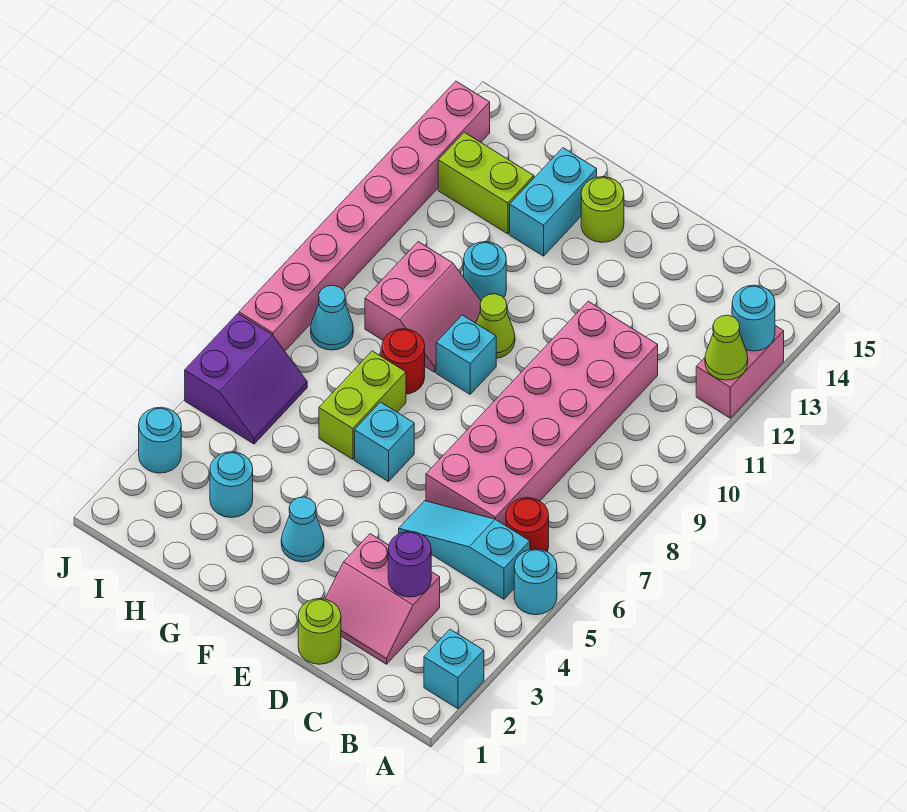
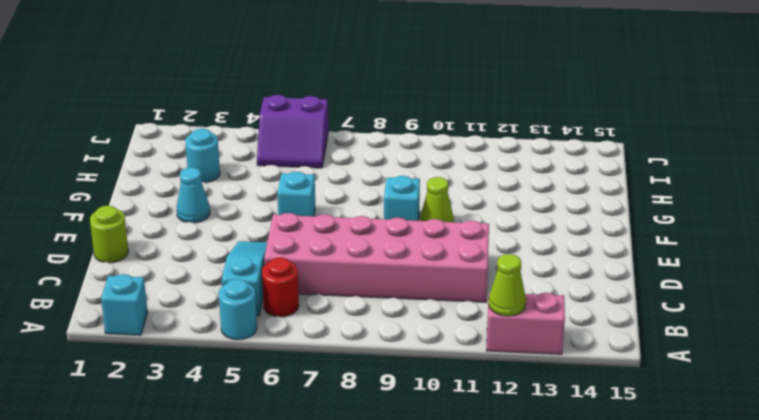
none -> pink 2x2 slope [325,534,440,664]
none -> lime 1x1 round brick [581,177,624,242]
none -> lime 1x2 brick [319,351,406,459]

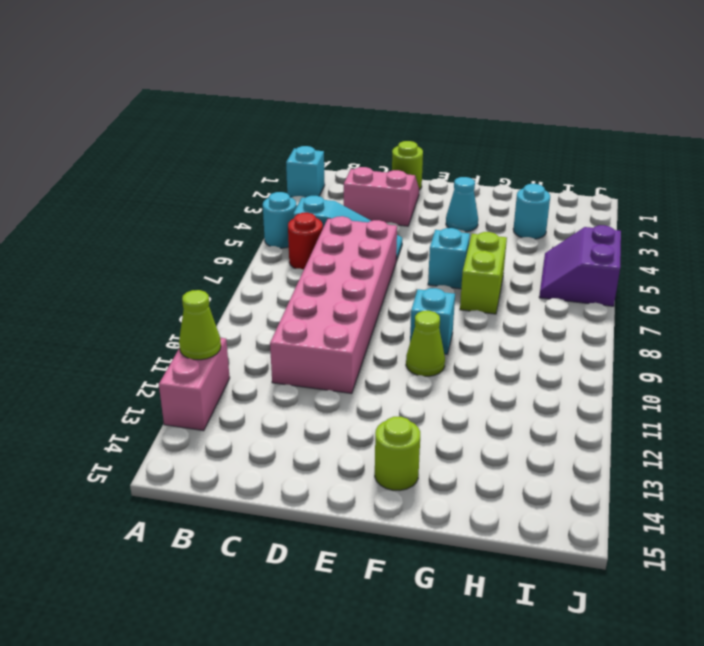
none -> red 1x1 round brick [382,329,425,394]
none -> pink 2x2 slope [365,242,481,372]
none -> cyan 1x1 round brick [464,242,506,301]

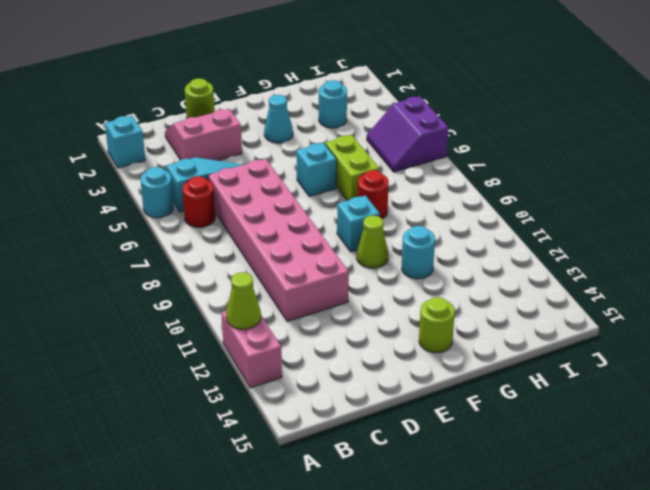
none -> pink 2x2 slope [365,242,481,372]
none -> cyan 1x2 brick [510,148,597,256]
none -> lime 1x2 brick [438,132,534,234]

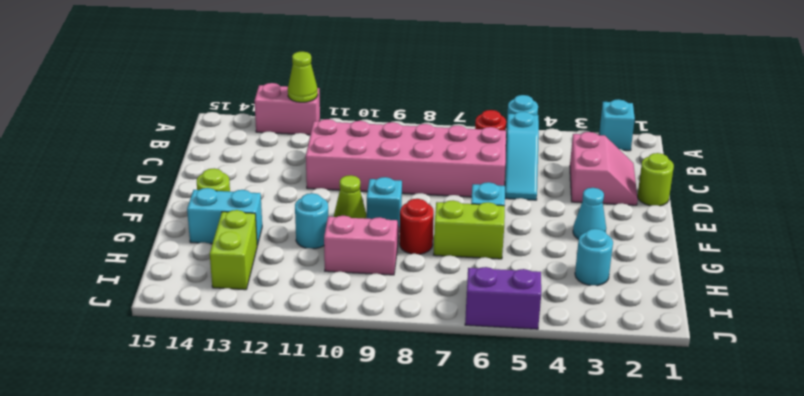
none -> cyan 1x1 cone [311,285,353,350]
none -> cyan 1x1 round brick [139,407,181,473]
none -> pink 1x8 brick [239,81,490,351]

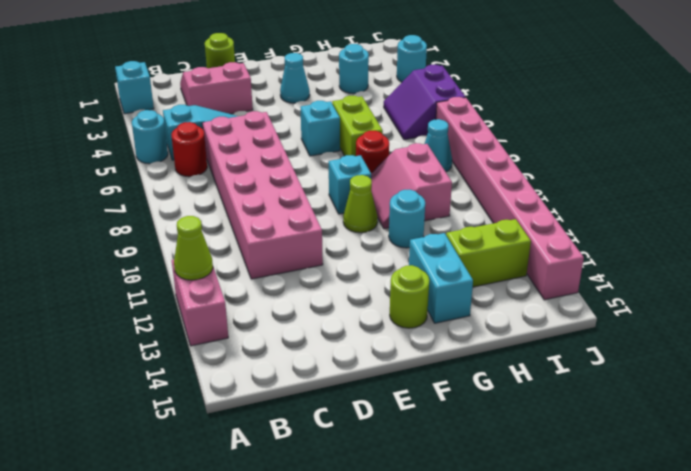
none -> cyan 1x1 round brick [732,285,775,351]
none -> purple 1x1 round brick [388,531,431,597]

